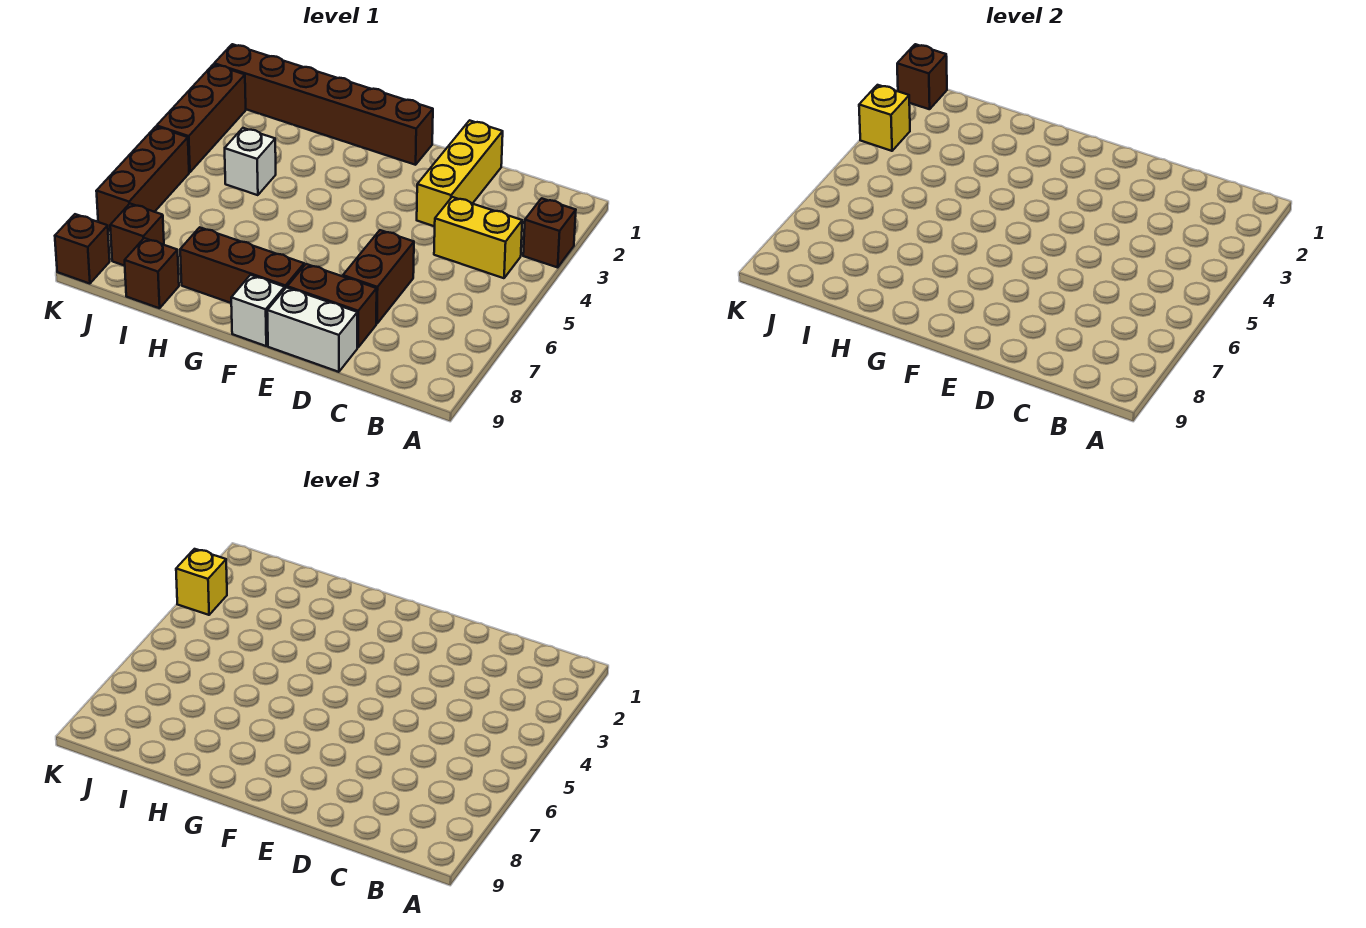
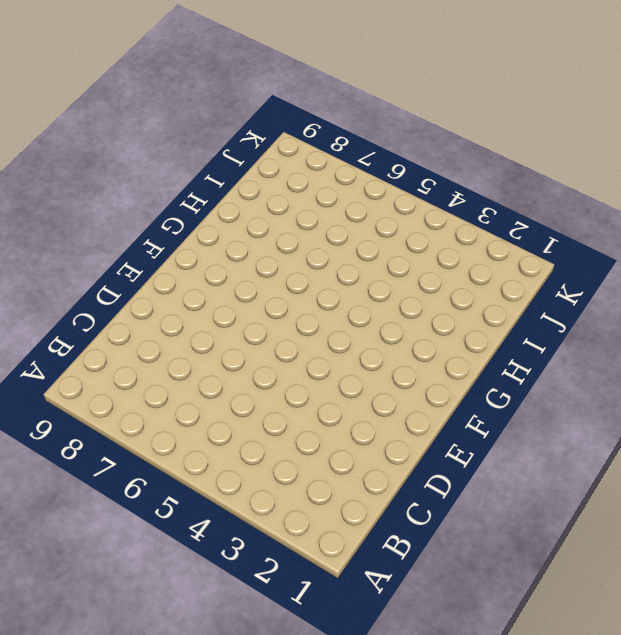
none -> brown 1x1 brick [523,198,576,267]
none -> yellow 1x2 brick [434,197,522,278]
none -> yellow 1x3 brick [417,120,503,226]

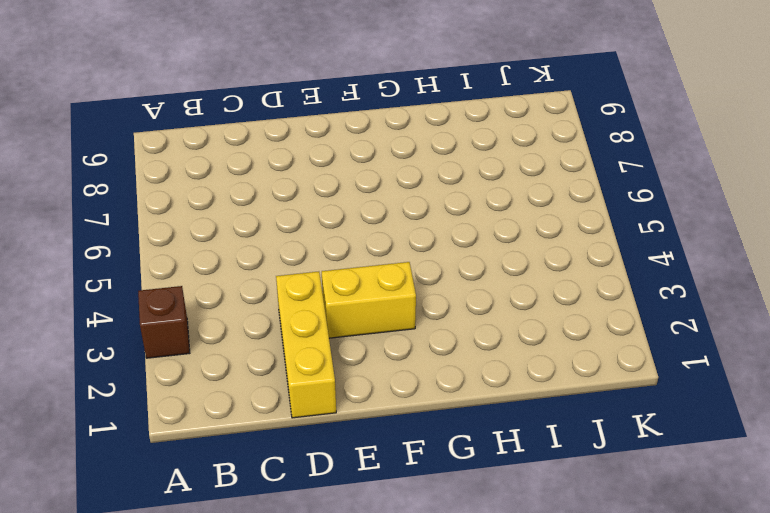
yellow 1x2 brick [322,262,416,338] -> yellow 1x2 brick moved to [434,197,522,278]
none -> brown 1x2 brick [343,230,414,324]
none -> brown 1x2 brick [287,264,377,347]
none -> white 1x2 brick [267,288,357,372]

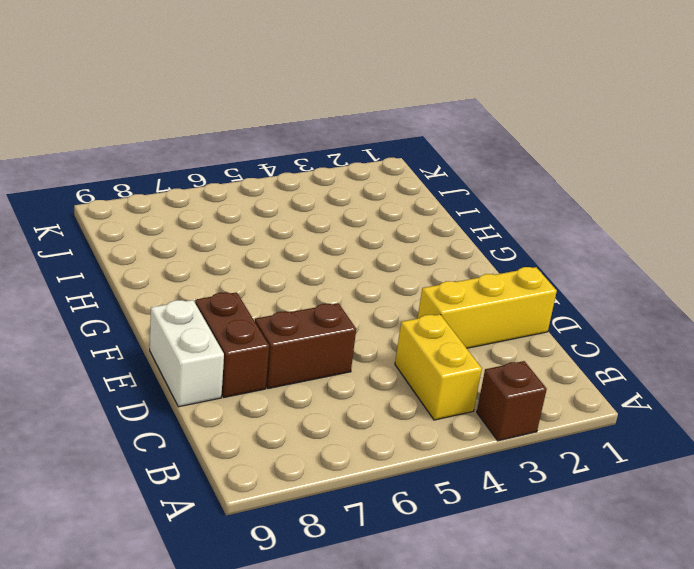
none -> brown 1x6 brick [214,44,433,165]
none -> brown 1x3 brick [180,227,304,303]
none -> white 1x1 brick [231,275,285,346]

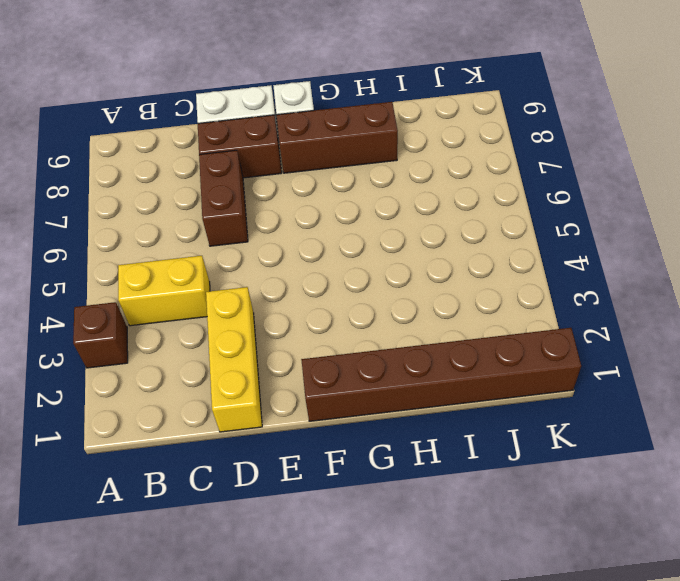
none -> white 1x1 brick [225,128,276,195]
none -> brown 1x1 brick [125,238,179,308]
none -> brown 1x1 brick [110,204,164,266]

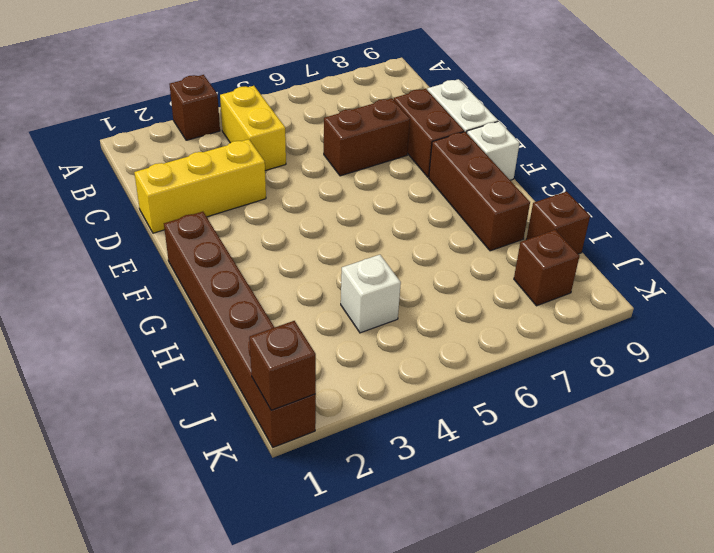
none -> brown 1x3 brick [157,64,246,172]
none -> brown 1x3 brick [96,127,189,231]
none -> brown 1x1 brick [55,214,110,284]

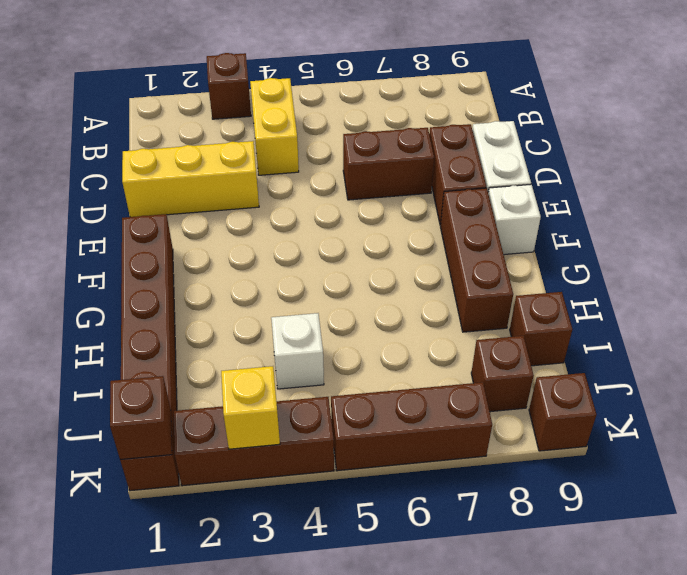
none -> yellow 1x1 brick [176,549,227,615]

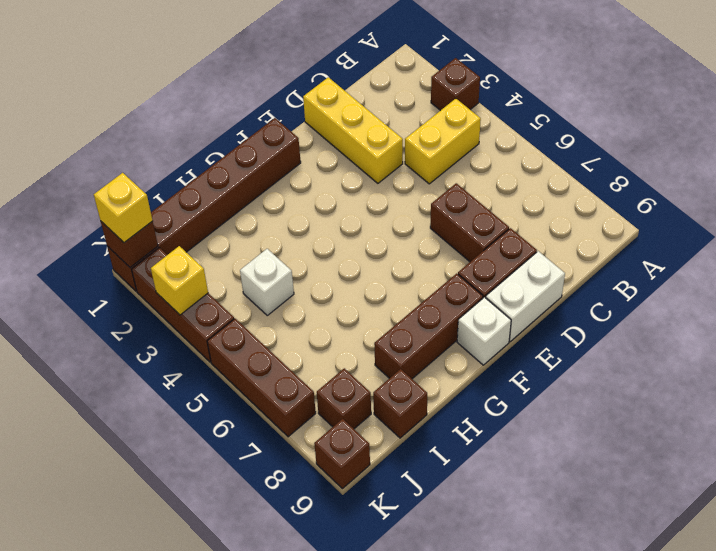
yellow 1x1 brick [94,173,153,243] -> yellow 1x1 brick moved to [176,549,227,615]

